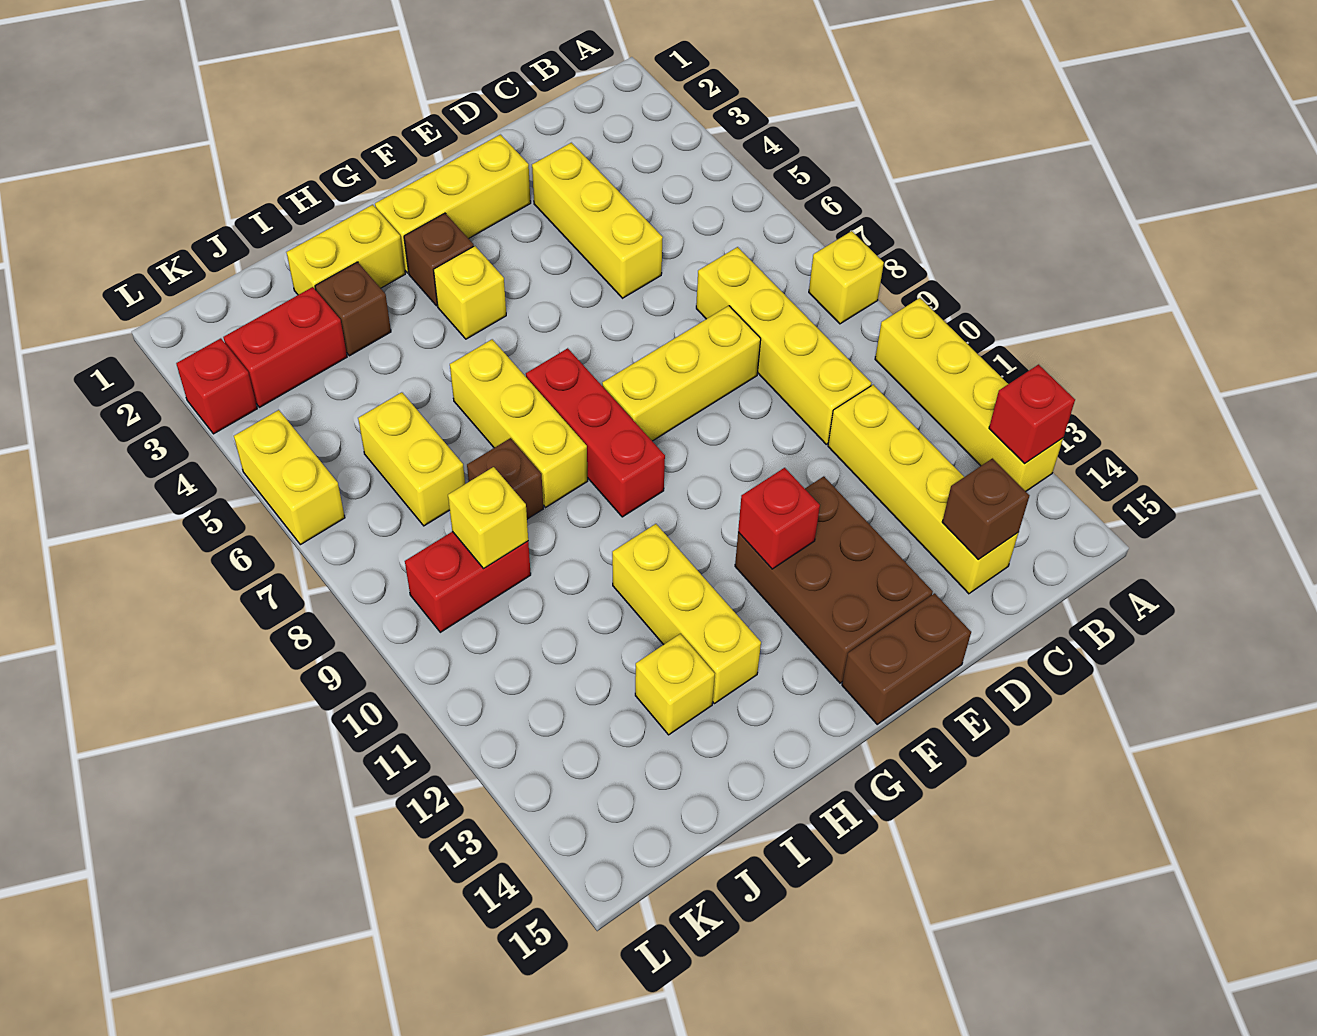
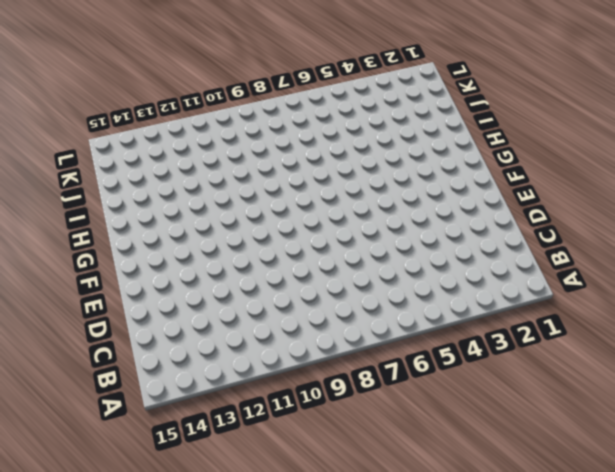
none -> yellow 1x1 brick [809,231,884,324]
none -> yellow 1x4 brick [875,298,1063,491]
none -> yellow 1x4 brick [696,247,871,444]

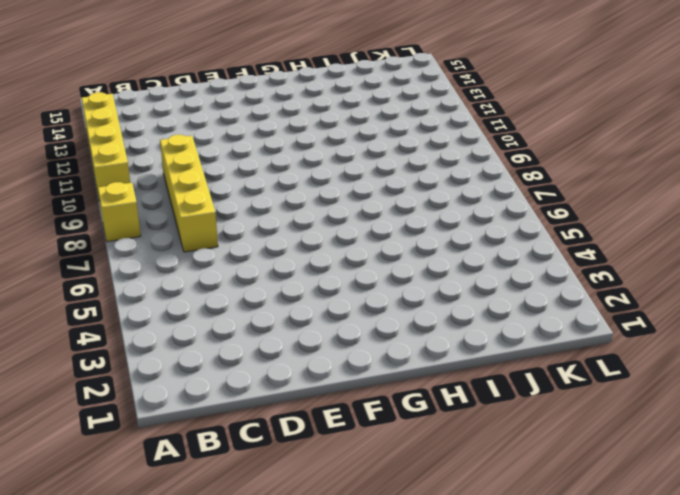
none -> yellow 1x4 brick [828,385,1018,594]
none -> yellow 1x3 brick [532,143,663,298]
none -> yellow 1x3 brick [602,306,761,441]

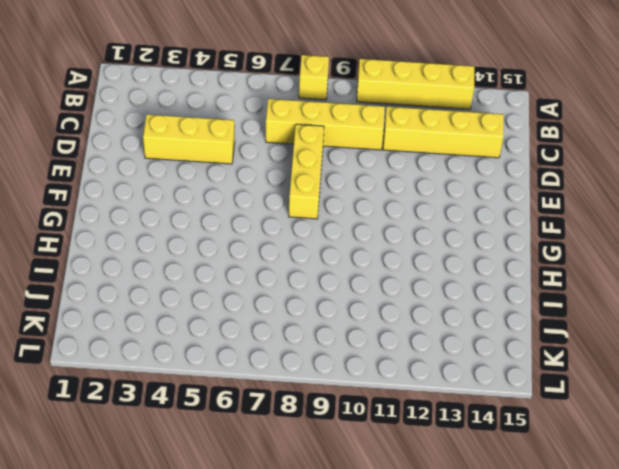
none -> yellow 1x3 brick [375,135,531,273]
none -> brown 2x3 brick [735,476,933,683]
none -> brown 1x2 brick [842,593,971,724]

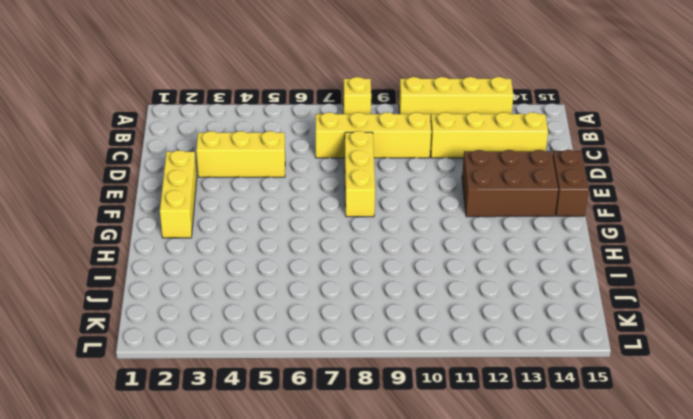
none -> brown 1x1 brick [404,213,474,306]
none -> yellow 1x1 brick [434,246,506,339]
none -> red 1x3 brick [526,348,665,517]

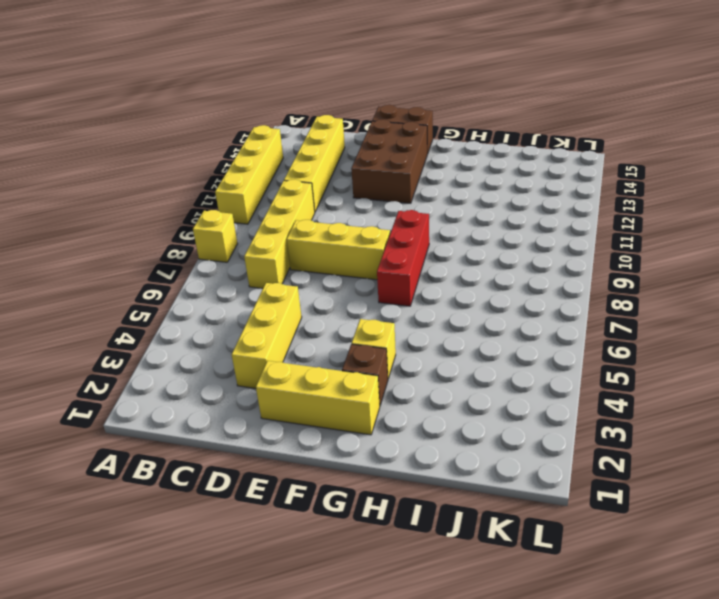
none -> yellow 1x2 brick [287,205,405,295]
none -> yellow 1x3 brick [450,339,588,507]
none -> yellow 1x3 brick [612,524,761,704]

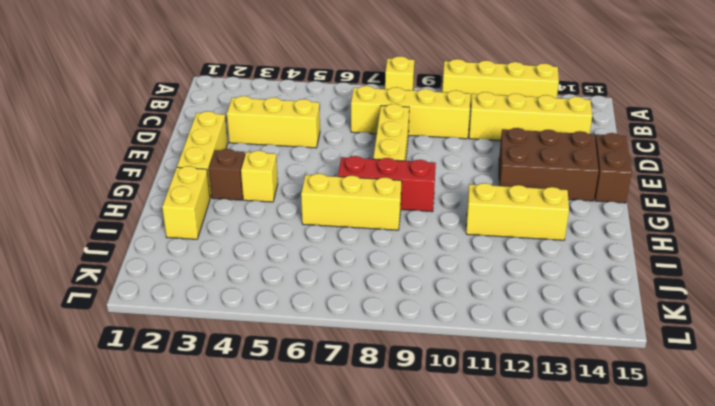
none -> brown 1x1 brick [315,262,391,356]
none -> brown 1x1 brick [467,438,543,519]
none -> yellow 1x1 brick [635,634,715,735]

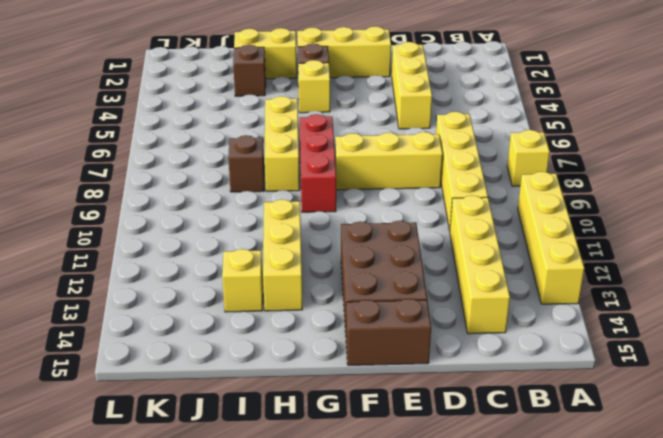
none -> red 1x2 brick [223,287,347,407]
none -> yellow 1x2 brick [358,392,465,526]
none -> red 1x2 brick [405,531,531,632]

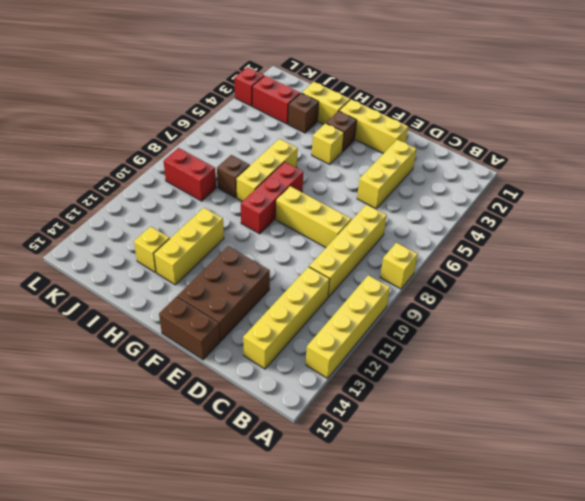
none -> yellow 1x2 brick [358,392,465,526]
none -> yellow 1x2 brick [234,410,345,545]
none -> red 1x1 brick [989,365,1075,464]

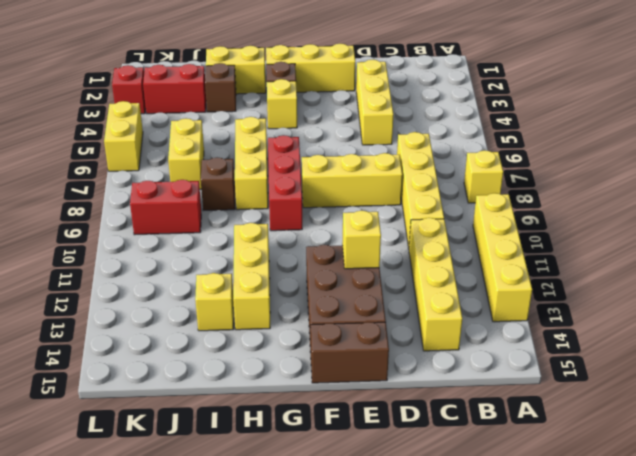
yellow 1x1 brick [342,210,381,269] -> yellow 1x1 brick moved to [448,467,528,569]
none -> red 1x1 brick [989,365,1075,464]
none -> brown 1x1 brick [942,458,1030,560]
none -> red 1x1 brick [738,468,820,569]

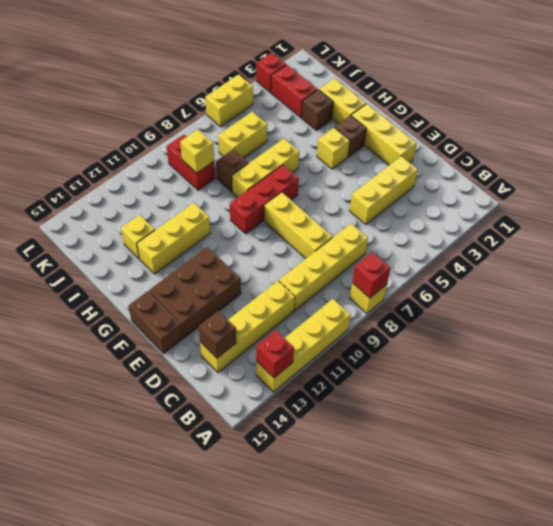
red 1x1 brick [352,252,391,298] -> red 1x1 brick moved to [738,468,820,569]

